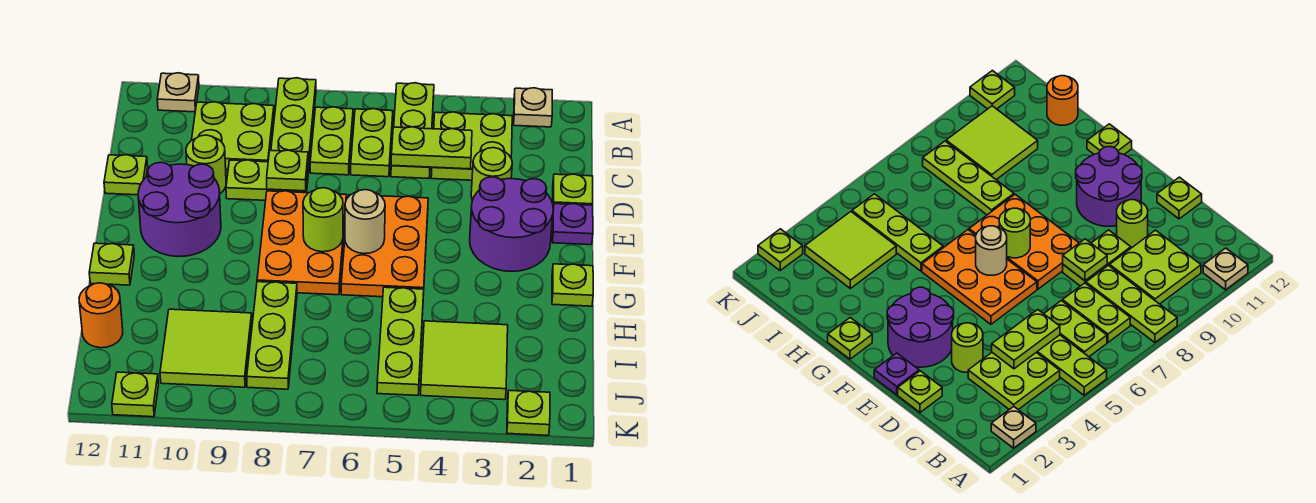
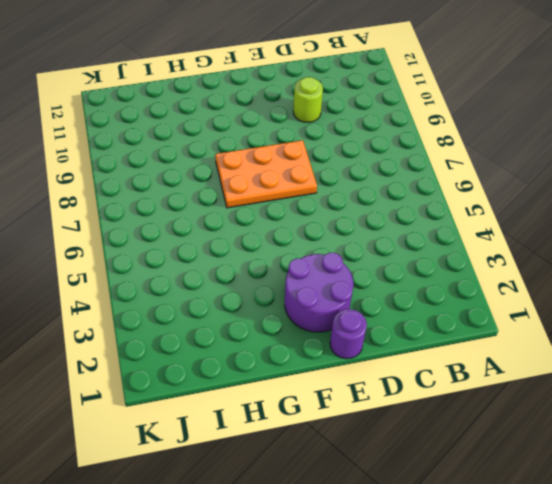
purple 1x1 round brick [330,309,367,359] -> purple 1x1 plate [552,204,593,245]
none -> tan 1x1 plate [514,88,552,127]
none -> lime 1x3 plate [391,83,434,178]
none -> lime 1x3 plate [271,78,316,172]
none -> tan 1x1 plate [157,73,199,112]

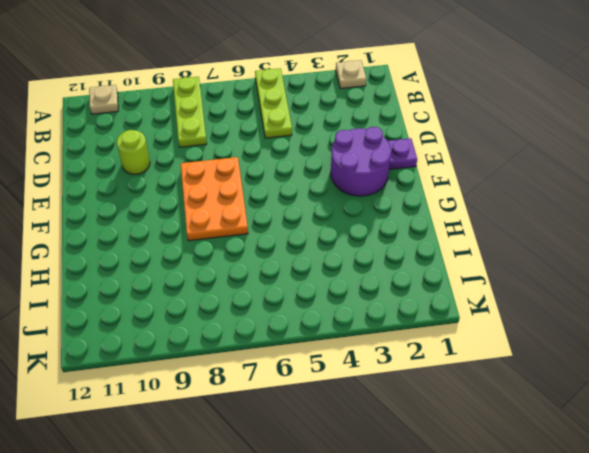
none -> lime 2x2 plate [431,112,512,180]
none -> lime 1x2 plate [351,109,393,177]
none -> lime 1x2 plate [310,107,353,175]
none -> lime 2x2 plate [192,102,274,170]

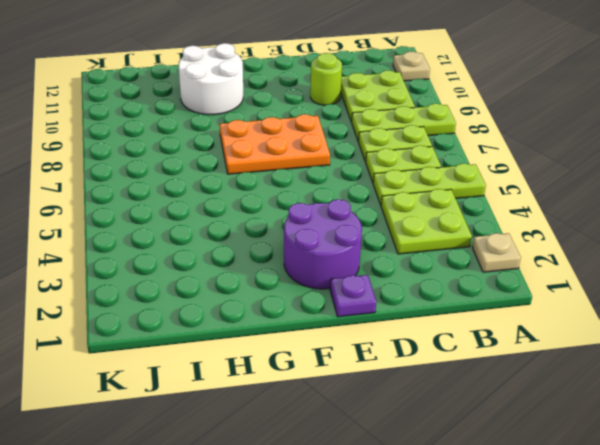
white 2x2 round brick [179,43,243,115] -> none
none -> lime 1x1 plate [553,174,593,205]
none -> lime 1x1 round brick [471,148,512,200]
none -> lime 1x2 plate [226,160,308,200]
none -> lime 1x1 plate [104,155,148,195]

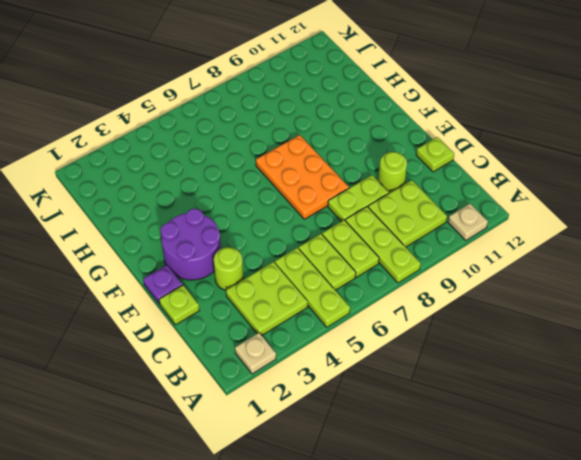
none -> orange 2x3 plate [341,195,428,297]
none -> purple 2x2 round brick [138,162,221,257]
none -> lime 1x1 plate [552,264,593,306]
none -> lime 1x1 plate [89,243,134,285]

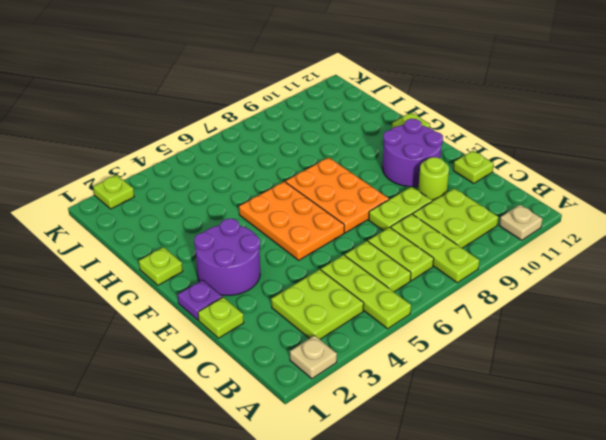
none -> lime 1x1 round brick [471,148,512,200]
none -> lime 1x3 plate [377,287,424,395]
none -> lime 1x3 plate [247,282,297,389]
none -> lime 2x2 tile [421,321,508,400]

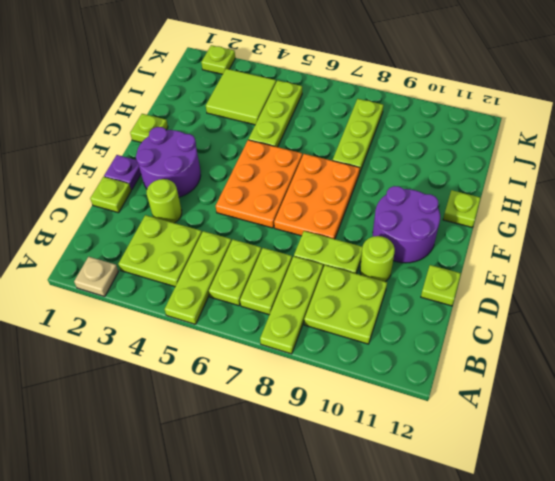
none -> tan 1x1 plate [157,73,199,112]
none -> lime 2x2 tile [160,309,252,387]
none -> orange 1x1 round brick [79,283,123,348]
none -> lime 1x1 plate [112,372,159,417]

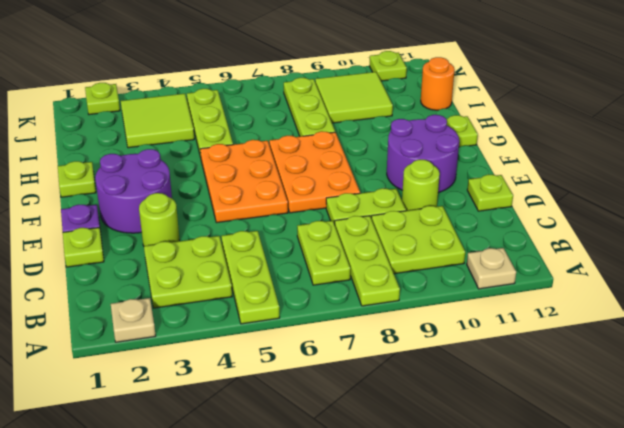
none -> lime 1x2 plate [351,109,393,177]
none -> lime 1x2 plate [391,127,472,169]
none -> lime 1x1 plate [267,150,308,191]
none -> tan 1x1 round brick [345,190,385,254]

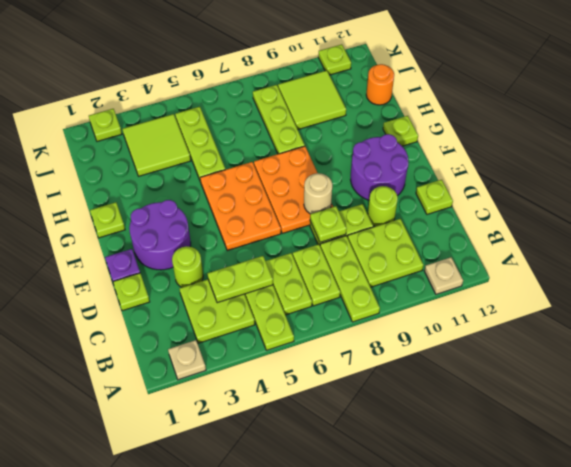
tan 1x1 round brick [304,173,332,214] -> tan 1x1 round brick moved to [345,190,385,254]
none -> lime 1x1 round brick [303,188,343,252]

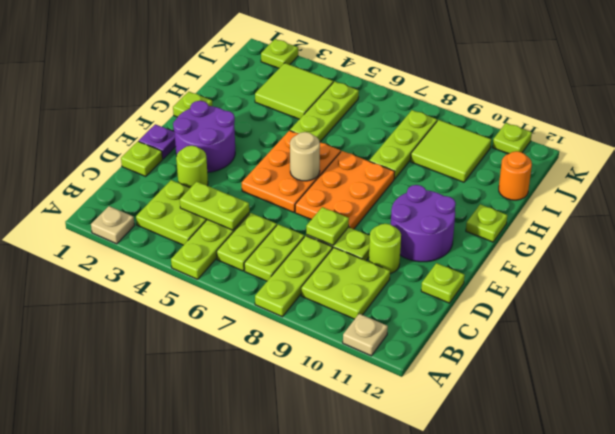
none -> lime 1x1 round brick [303,188,343,252]

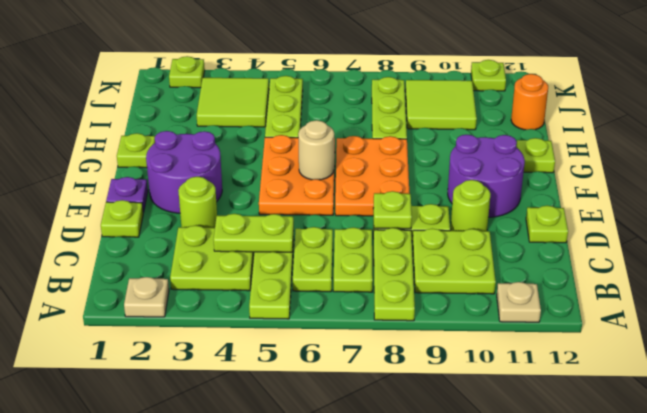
none -> lime 1x1 round brick [303,188,343,252]

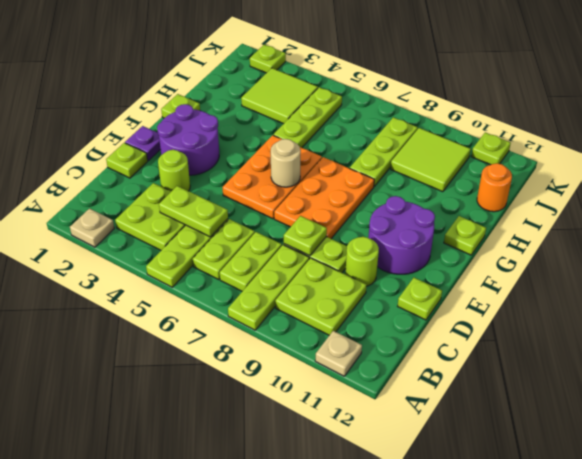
none -> lime 1x1 round brick [303,188,343,252]

